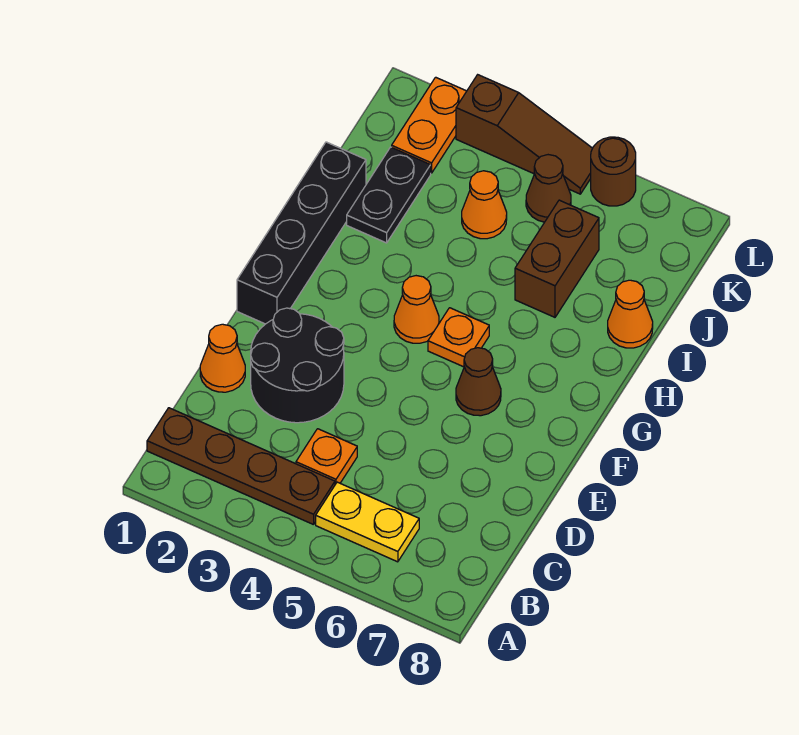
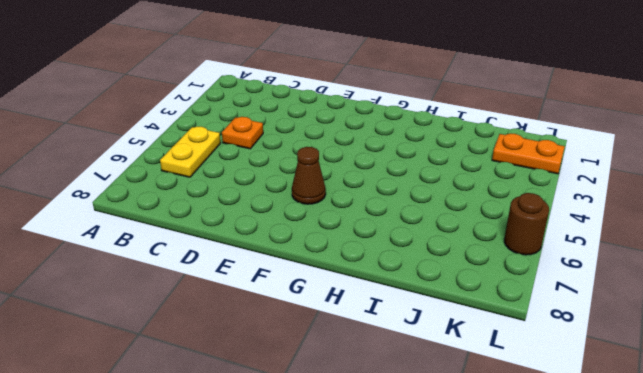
none -> brown 1x4 plate [147,408,335,525]
none -> orange 1x1 cone [200,324,245,392]
none -> black 2x2 round brick [251,308,344,423]

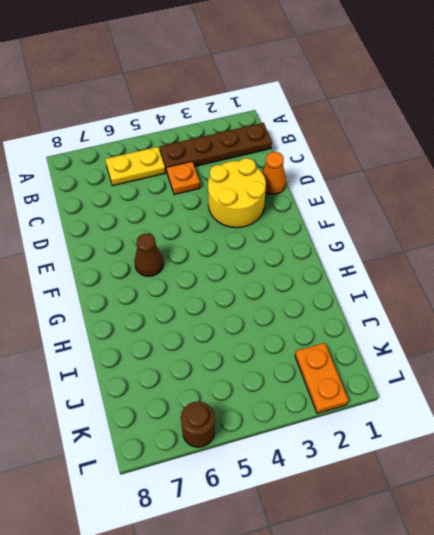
yellow 2x2 round brick [208,158,266,228] -> black 2x2 round brick [251,308,344,423]
none -> black 1x4 brick [237,142,366,324]
none -> orange 1x1 cone [394,276,439,343]
none -> orange 1x1 plate [428,308,489,367]

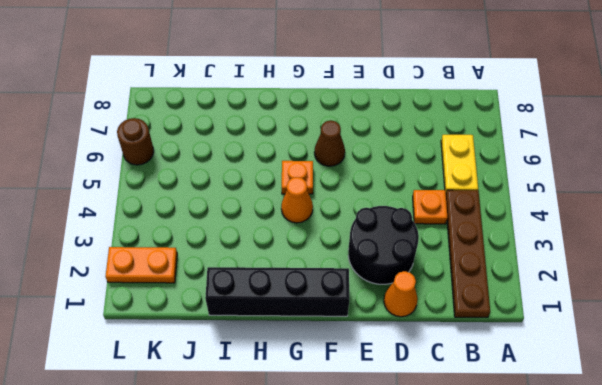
none -> black 1x2 plate [347,147,431,243]
none -> brown 1x2 brick [515,200,599,317]
none -> orange 1x1 cone [608,280,653,348]

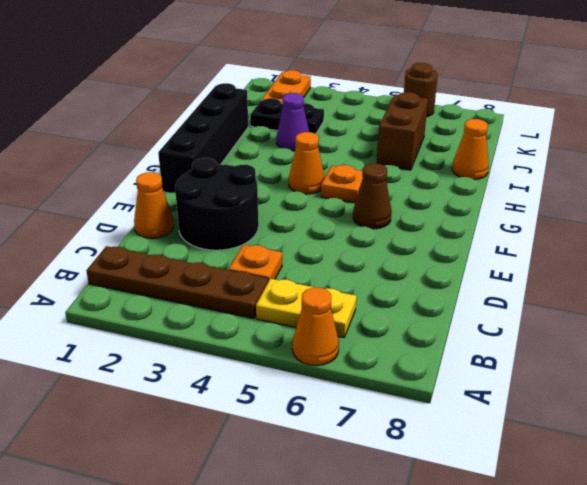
orange 1x1 cone [292,287,339,366] -> orange 1x1 cone moved to [462,171,507,239]
purple 1x1 cone [276,93,309,151] -> none
black 1x2 plate [250,98,324,134] -> black 1x2 plate turned to [347,147,431,243]
none -> brown 1x1 cone [526,155,571,222]
none -> brown 1x3 slope [456,75,593,194]

